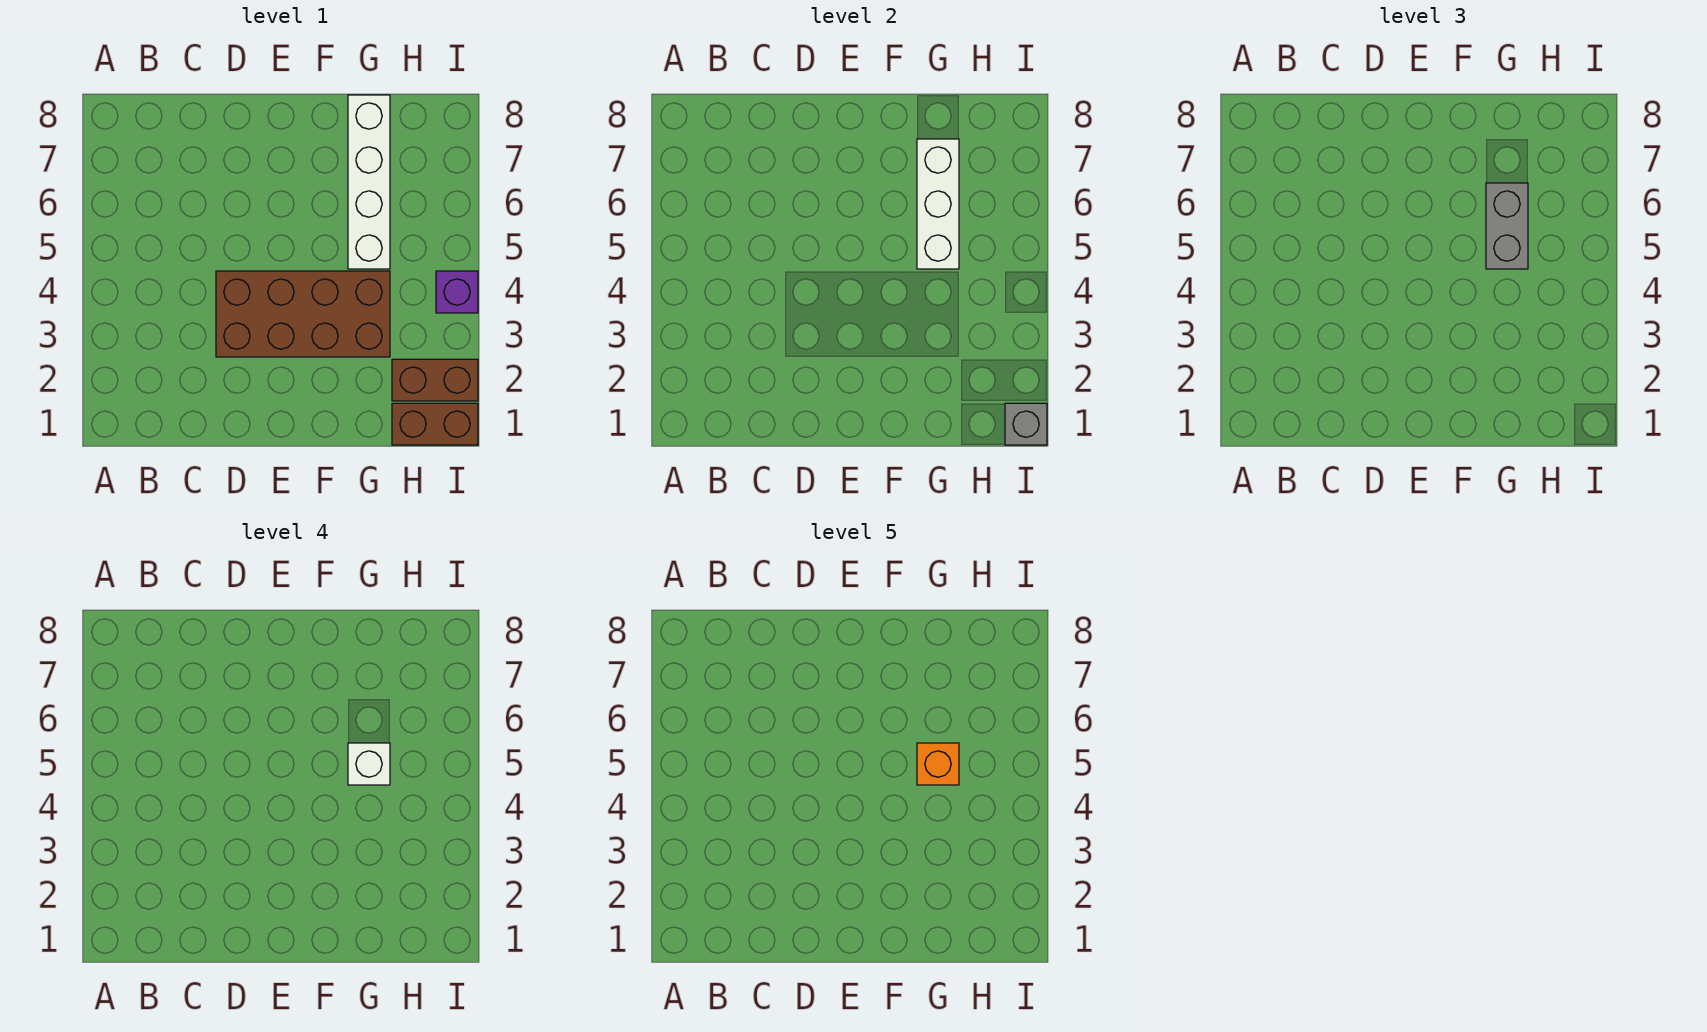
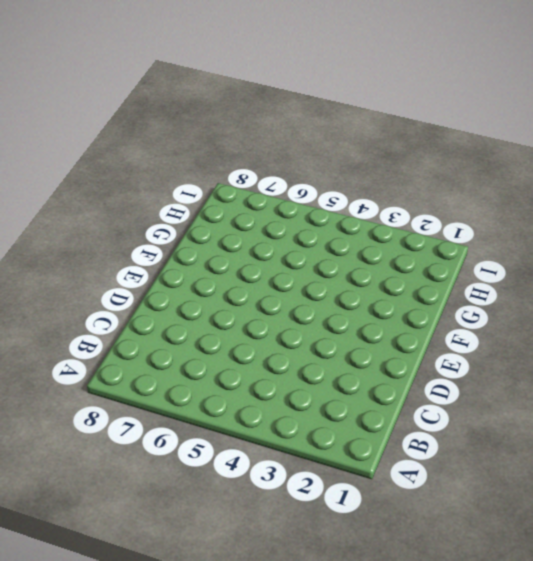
none -> brown 2x4 brick [216,271,390,357]
none -> white 1x4 brick [348,95,390,269]

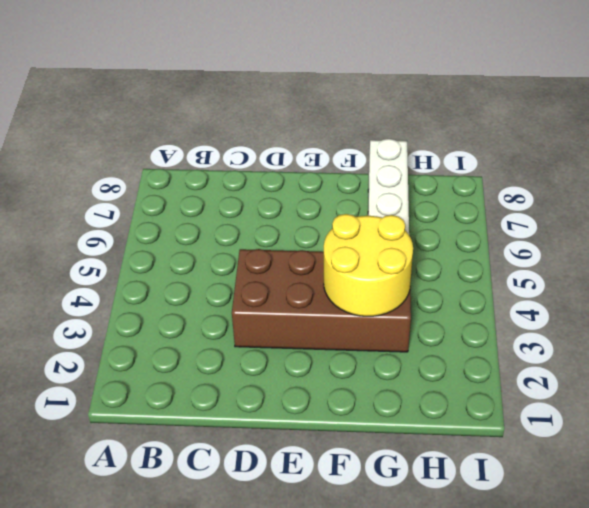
yellow 2x2 round brick [324,214,413,316] -> none
none -> brown 1x2 brick [392,403,478,445]
none -> brown 1x2 brick [392,359,478,401]

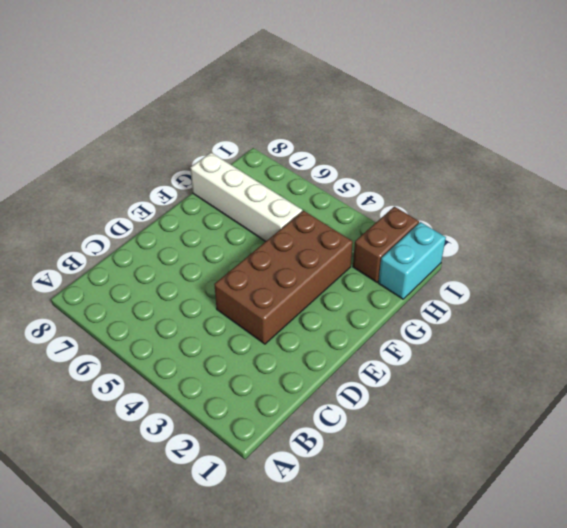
cyan 1x2 brick [378,222,446,299] -> brown 1x2 brick [392,403,478,445]
none -> purple 1x1 brick [436,271,478,313]
none -> white 1x3 brick [917,139,959,269]

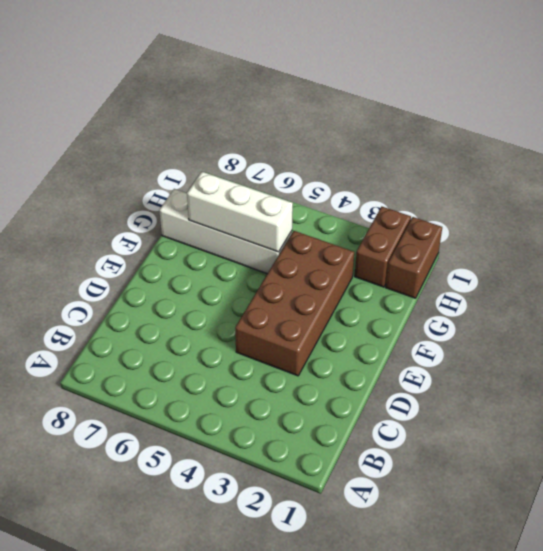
none -> purple 1x1 brick [436,271,478,313]
none -> grey 1x1 brick [1005,403,1047,445]

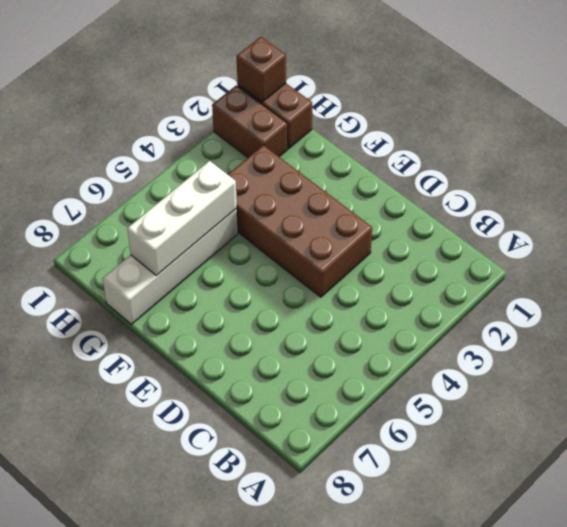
brown 1x1 brick [237,37,286,102] -> grey 1x1 brick [1005,403,1047,445]
none -> purple 1x1 brick [436,271,478,313]
none -> grey 1x2 brick [1486,183,1528,269]

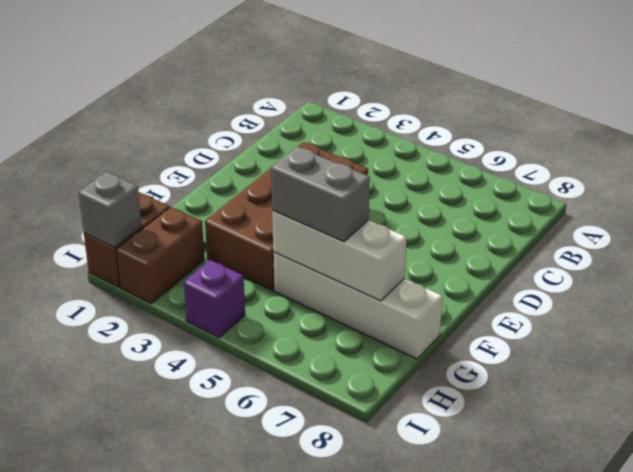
none -> white 1x1 brick [348,743,390,785]
none -> orange 1x1 brick [917,743,959,785]

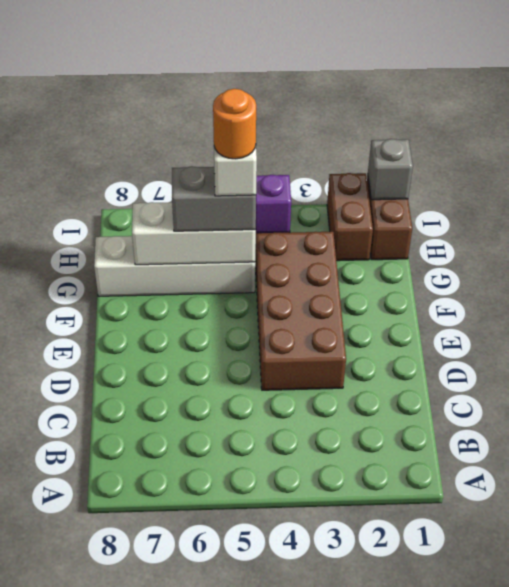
orange 1x1 round brick [213,89,256,159] -> orange 1x1 brick [917,743,959,785]

